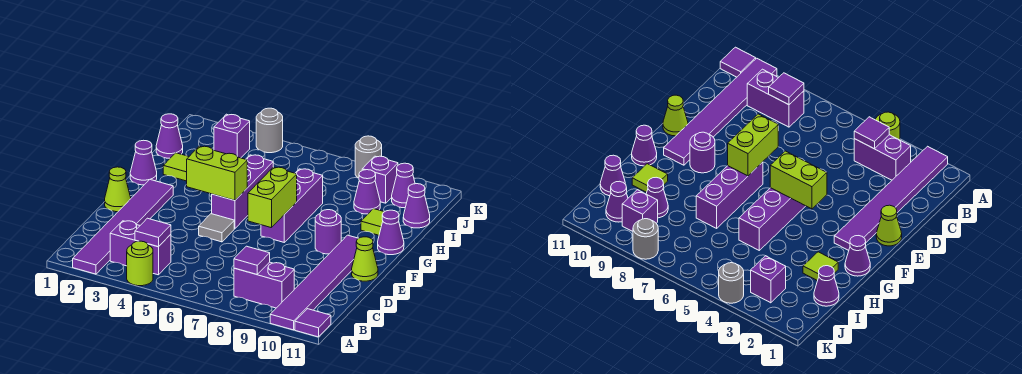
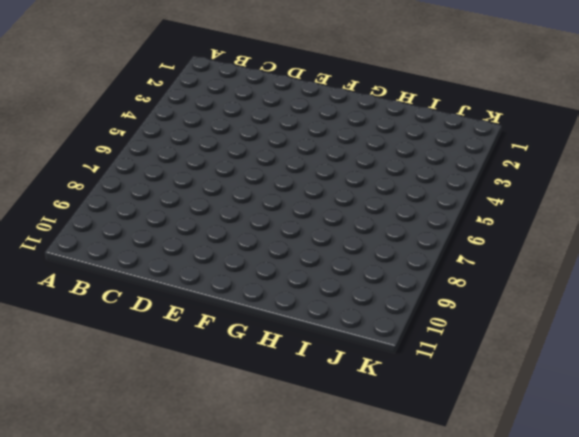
none -> purple 1x6 tile [73,179,173,274]
none -> lime 1x1 round brick [127,241,153,286]
none -> purple 1x6 tile [270,235,358,330]

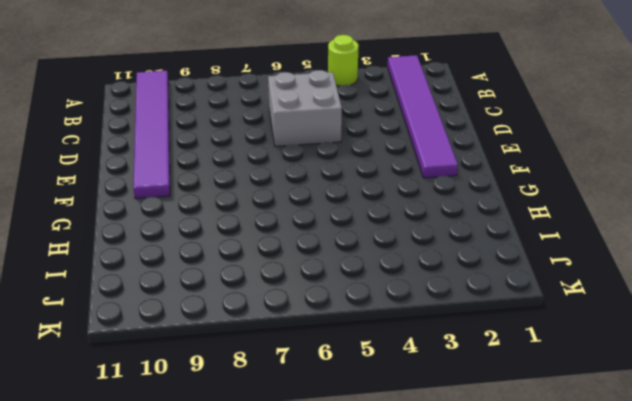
grey 2x2 brick [268,70,342,146] -> none
none -> purple 1x1 tile [295,309,331,337]
none -> purple 1x2 brick [110,221,171,275]
none -> purple 1x2 brick [234,262,294,308]

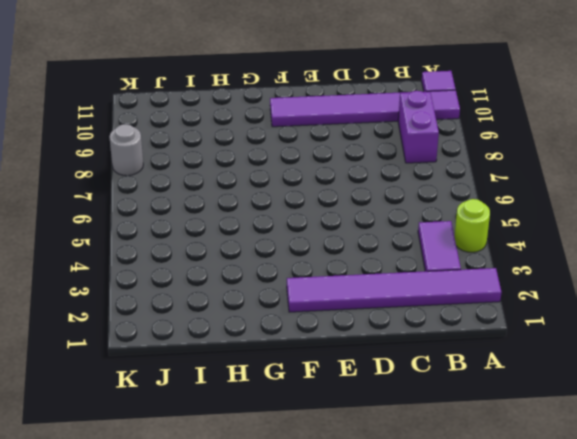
purple 1x2 tile [418,221,461,271] -> purple 1x2 brick [110,221,171,275]
none -> lime 1x1 cone [105,167,131,212]
none -> grey 1x1 tile [199,214,234,242]
none -> lime 1x1 cone [352,237,378,281]

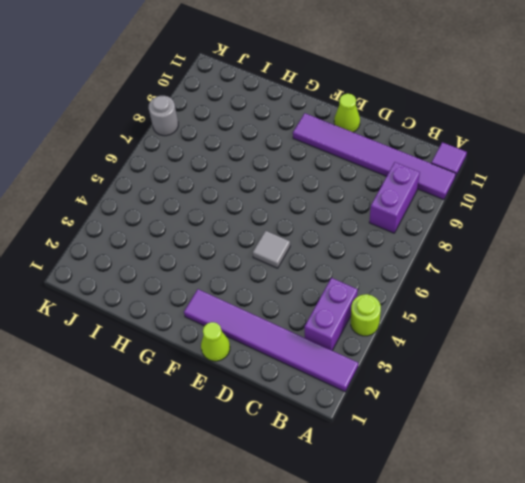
none -> purple 1x3 brick [212,155,273,229]
none -> purple 1x3 brick [261,169,323,242]
none -> purple 1x1 round brick [315,210,341,254]

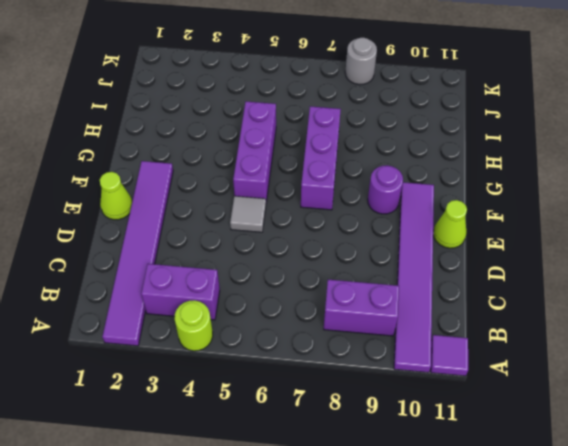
none -> purple 1x1 cone [130,140,157,185]
none -> purple 1x1 cone [378,210,404,255]
none -> lime 1x1 tile [163,153,189,181]

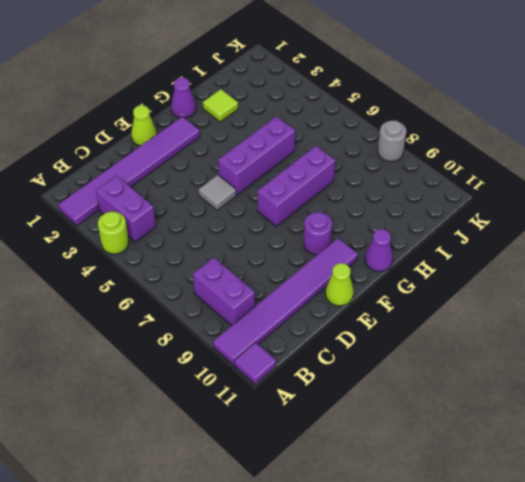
none -> lime 1x1 tile [361,209,384,235]
none -> purple 1x1 cone [156,114,183,158]
none -> purple 1x1 cone [354,170,380,214]

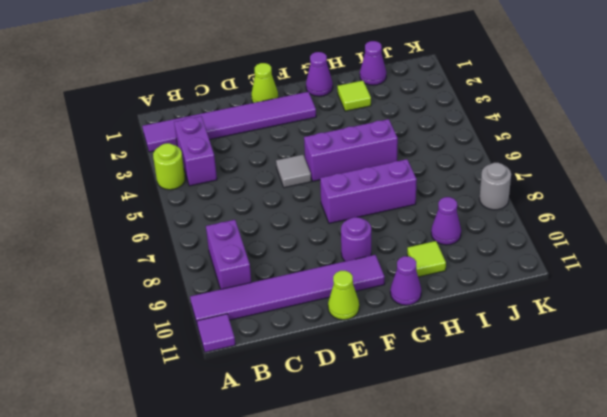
none -> purple 1x1 cone [403,184,430,228]
none -> purple 1x1 brick [214,114,250,158]
none -> purple 1x1 brick [362,156,398,203]

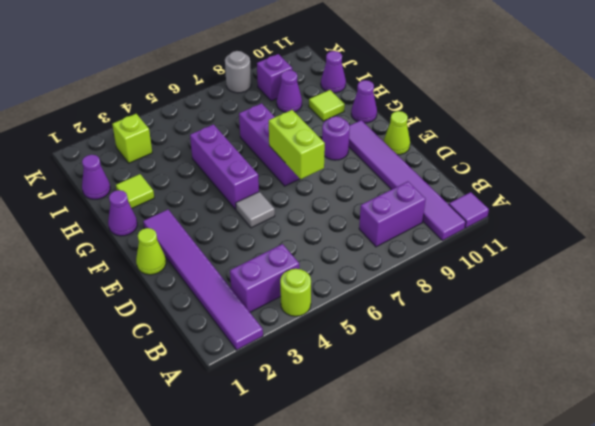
lime 1x1 brick [112,114,152,163] -> purple 1x1 brick [214,114,250,158]
none -> purple 1x1 cone [392,163,415,208]
none -> grey 1x1 round brick [256,108,283,153]
none -> purple 1x1 tile [135,218,171,247]

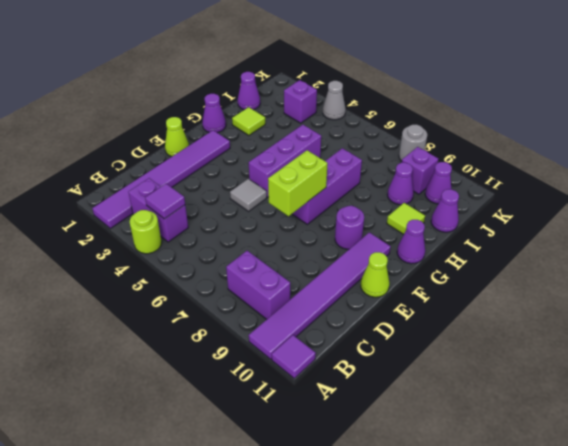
grey 1x1 cone [323,81,346,120] -> grey 1x1 round brick [256,108,283,153]
none -> purple 1x1 tile [234,246,270,274]
none -> lime 1x2 brick [187,146,247,200]

